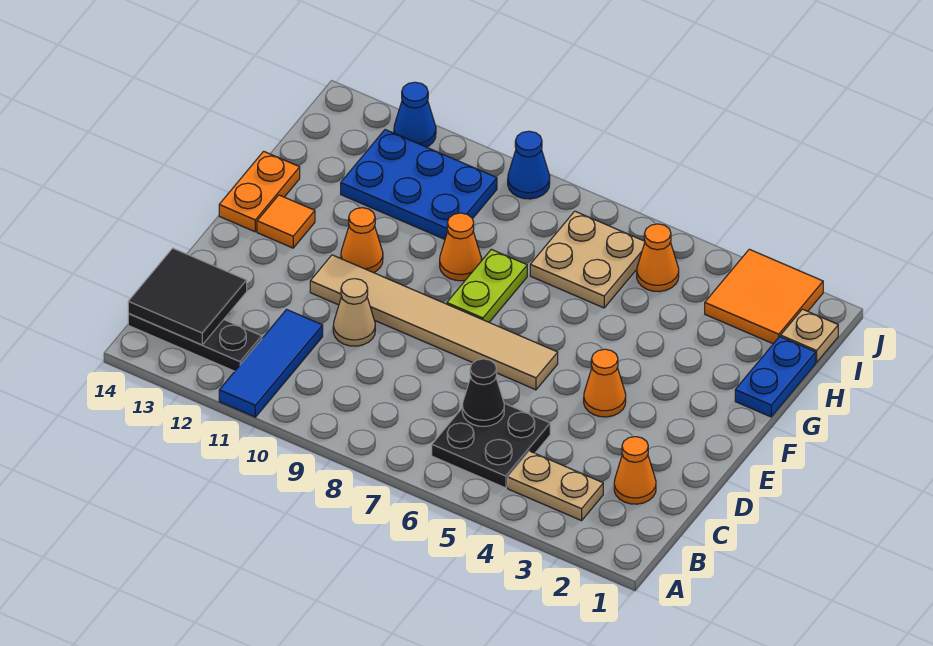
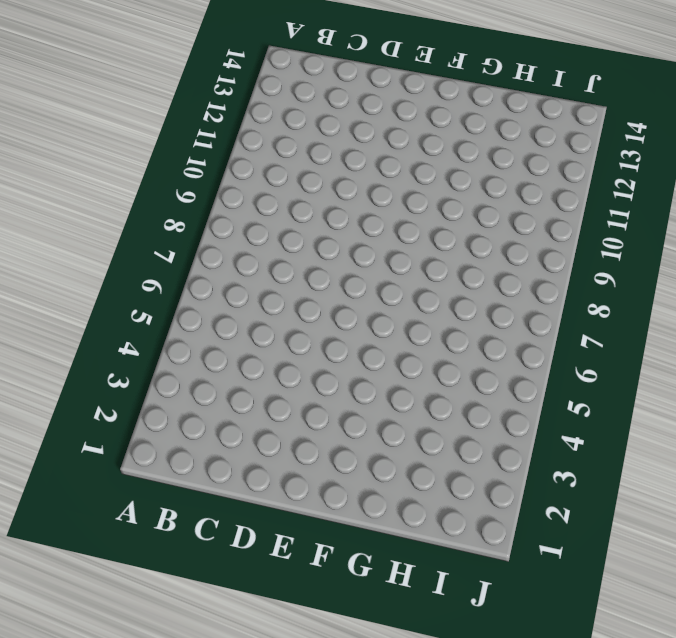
none -> blue 1x3 tile [219,310,323,417]
none -> tan 1x2 plate [508,451,603,521]
none -> black 2x2 plate [432,403,550,488]

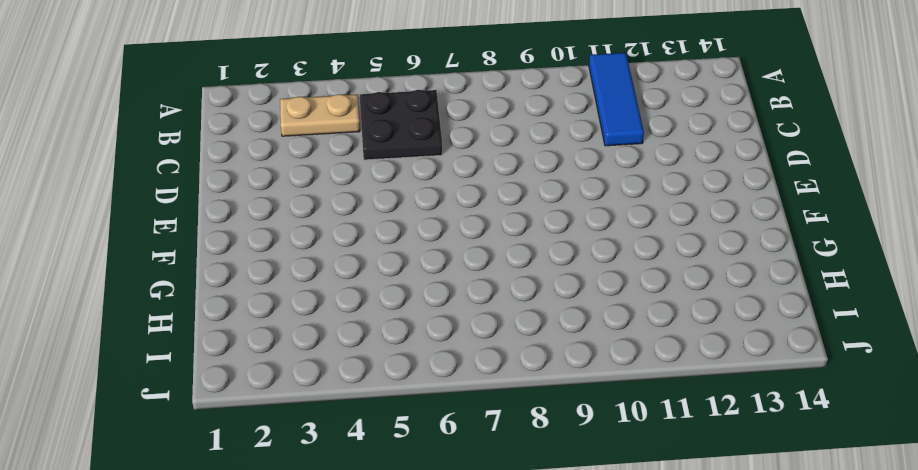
none -> black 1x3 plate [128,314,262,371]
none -> orange 1x1 cone [614,437,656,504]
none -> tan 1x1 cone [333,279,375,346]

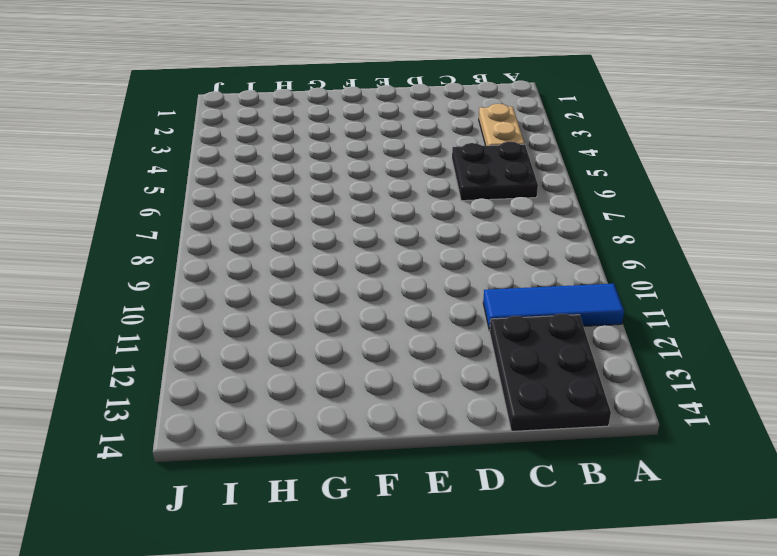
black 2x3 plate [490,314,611,431] -> black 1x3 plate [128,314,262,371]
none -> orange 1x1 cone [614,437,656,504]
none -> tan 1x1 cone [333,279,375,346]
none -> orange 1x1 cone [584,349,626,417]

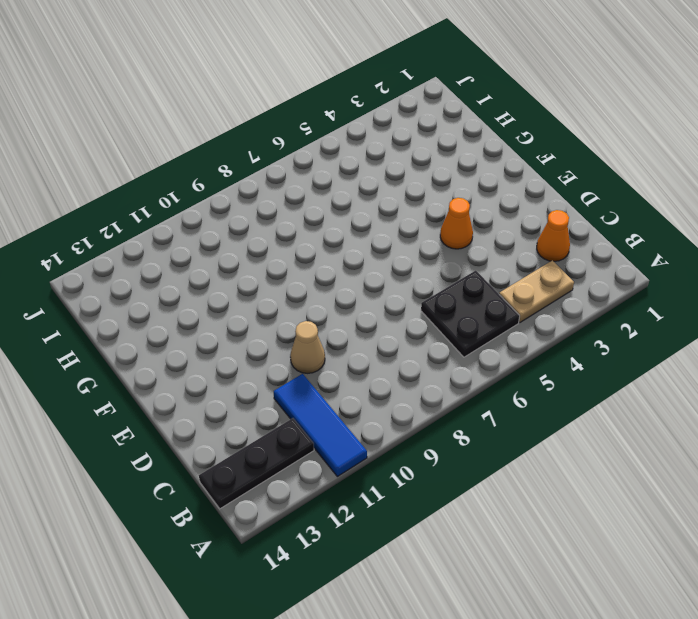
none -> tan 1x6 tile [310,255,558,390]
none -> lime 1x2 plate [447,249,527,322]
none -> orange 1x1 cone [341,208,383,273]

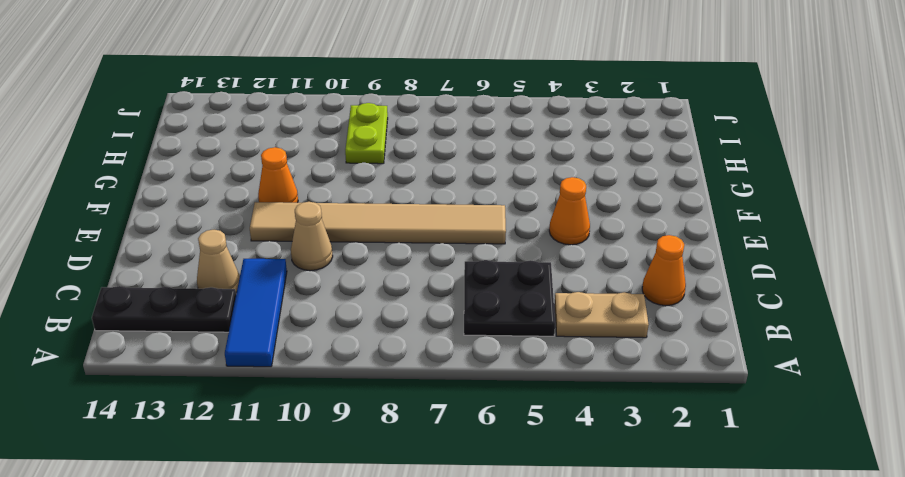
tan 1x1 cone [197,230,240,292] -> none
lime 1x2 plate [345,103,388,164] -> lime 1x2 plate moved to [447,249,527,322]
none -> orange 1x1 tile [257,195,315,248]
none -> orange 1x2 plate [219,151,300,232]
none -> blue 1x2 plate [735,337,816,417]

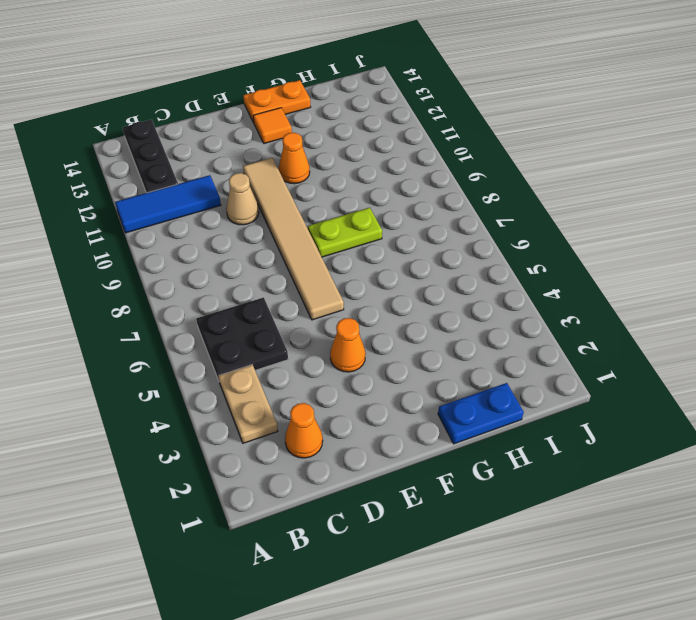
none -> orange 1x1 cone [440,213,482,281]
none -> tan 2x2 plate [530,211,645,308]
none -> blue 2x3 plate [341,130,497,239]

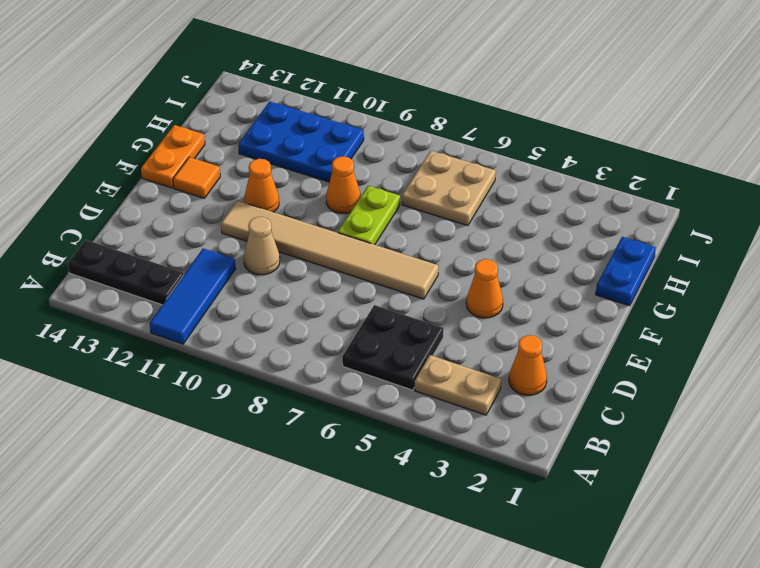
none -> tan 1x1 plate [781,309,838,362]
none -> orange 2x2 tile [705,249,823,344]
none -> orange 1x1 cone [637,224,679,292]

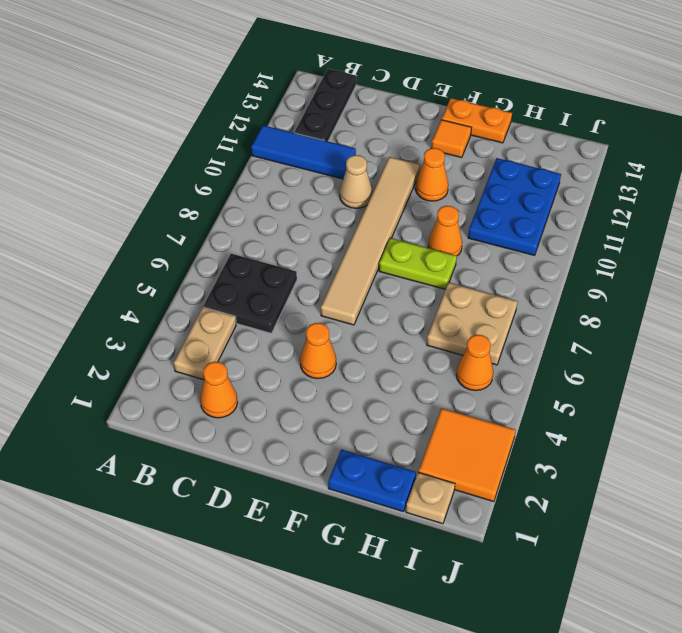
none -> blue 1x1 cone [508,131,550,199]
none -> blue 1x1 cone [394,82,436,147]
none -> black 2x2 tile [128,248,247,345]

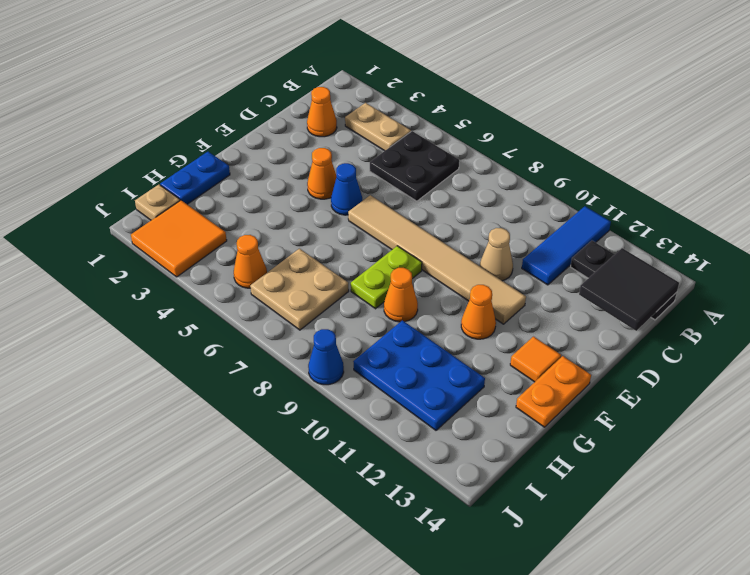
blue 1x1 cone [331,163,362,215] -> blue 1x1 cone moved to [394,82,436,147]
none -> black 1x1 cone [462,359,504,426]

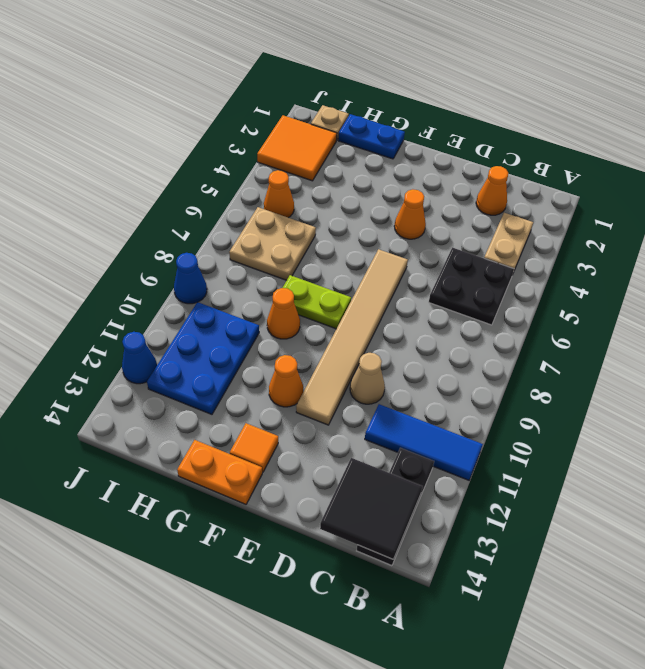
none -> black 1x1 cone [462,359,504,426]

